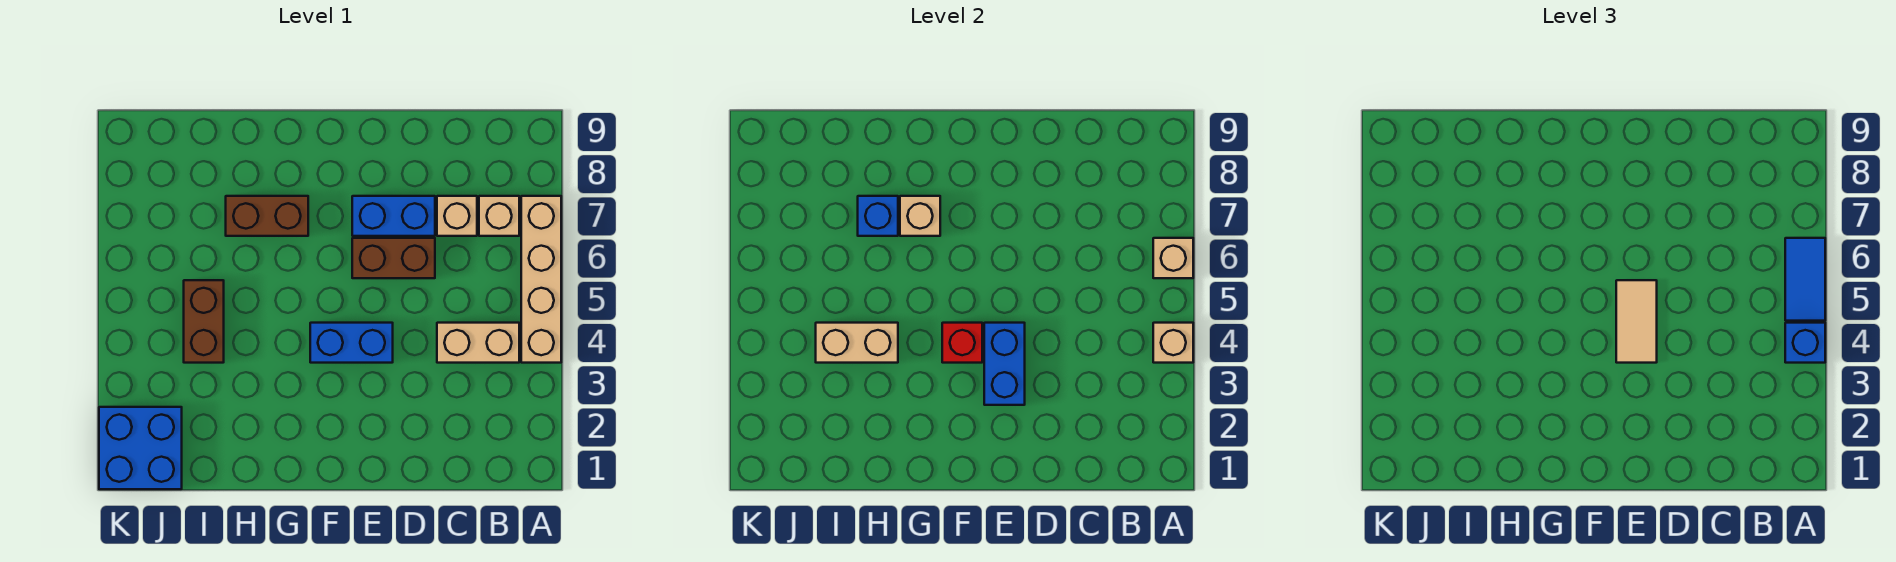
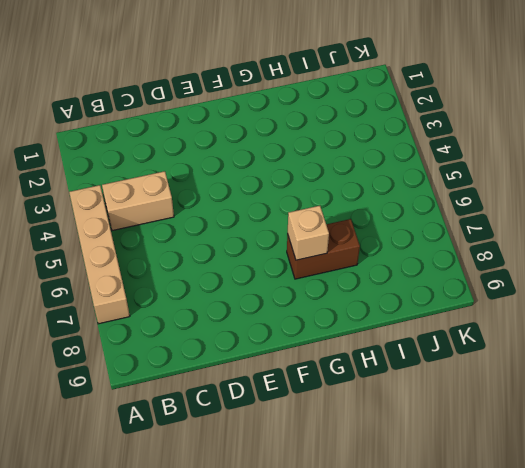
none -> tan 1x1 brick [479,196,519,236]
none -> tan 1x1 brick [437,196,477,236]
none -> brown 1x2 brick [352,238,435,278]

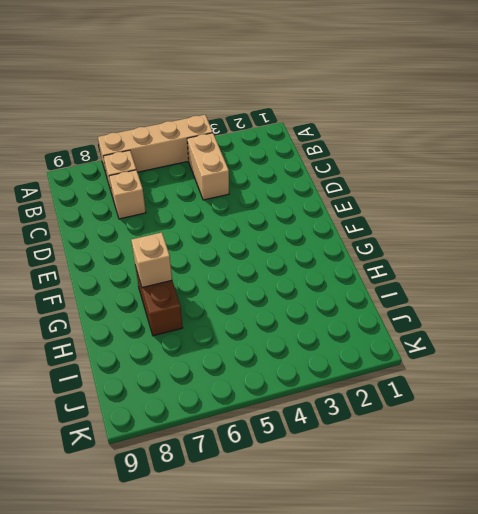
none -> brown 1x2 brick [352,238,435,278]
none -> blue 1x2 brick [352,196,435,236]
none -> blue 1x2 brick [310,323,393,363]

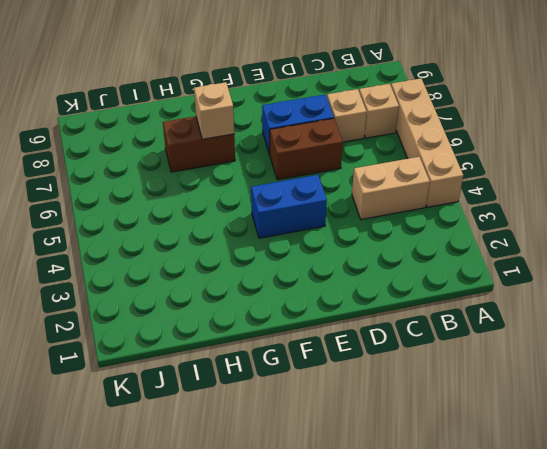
none -> brown 1x2 brick [184,280,224,363]
none -> blue 2x2 brick [99,407,182,489]
none -> tan 1x1 brick [1153,323,1193,363]

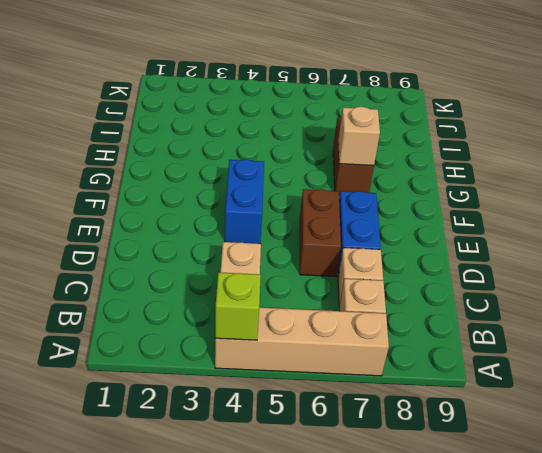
lime 1x1 brick [215,272,261,340] -> tan 1x1 brick [1153,323,1193,363]
none -> brown 1x2 brick [184,280,224,363]
none -> blue 2x2 brick [99,407,182,489]
none -> tan 1x1 brick [1153,238,1193,278]

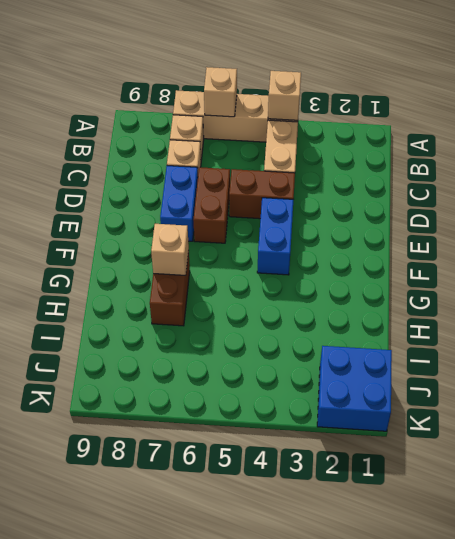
brown 1x2 brick [229,169,295,219] -> brown 1x2 brick moved to [184,280,224,363]
none -> blue 1x2 brick [984,323,1025,405]
none -> red 1x1 brick [942,323,982,363]
none -> tan 1x2 brick [816,323,898,363]

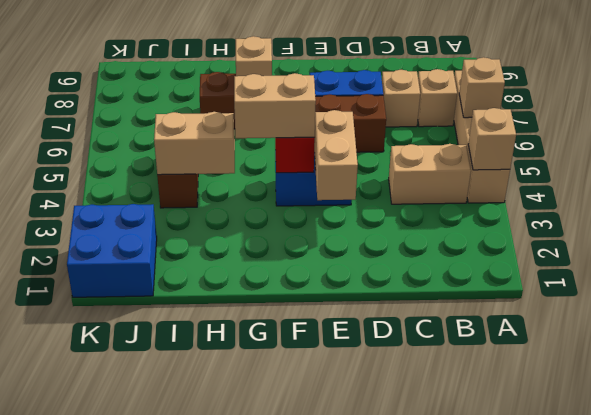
tan 1x2 brick [314,110,358,200] -> blue 1x2 brick [984,323,1025,405]
tan 1x2 brick [234,73,316,138] -> none
none -> blue 1x1 brick [858,196,898,236]
none -> blue 1x1 brick [1785,323,1825,363]
none -> blue 1x2 tile [1785,238,1825,321]

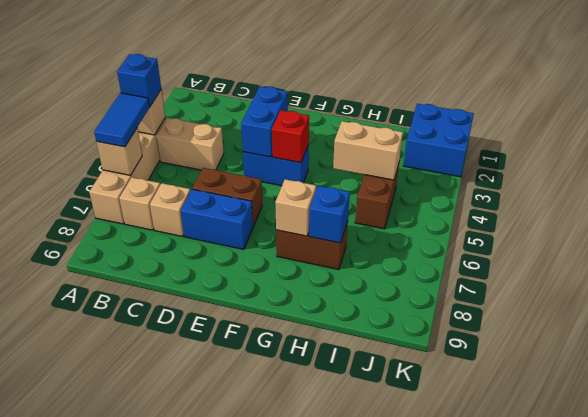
none -> tan 1x2 tile [1616,280,1657,363]

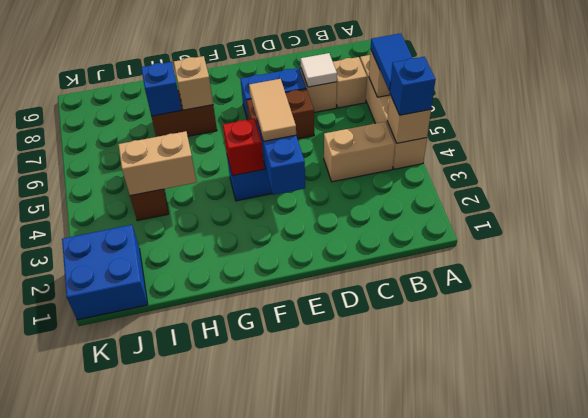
white 1x1 tile [301,53,337,87] -> none

